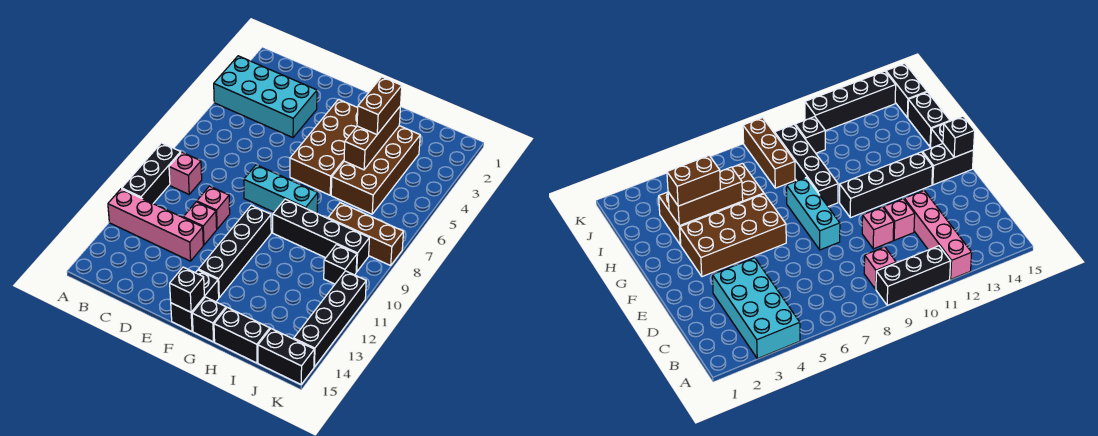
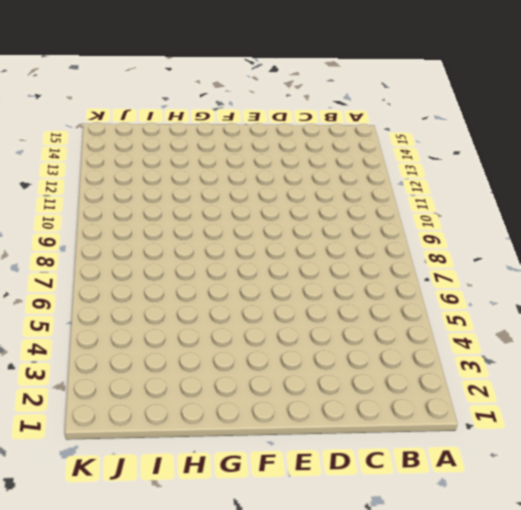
none -> cyan 2x4 brick [214,56,317,138]
none -> black 1x3 brick [122,143,181,203]
none -> pink 1x4 brick [108,189,203,261]

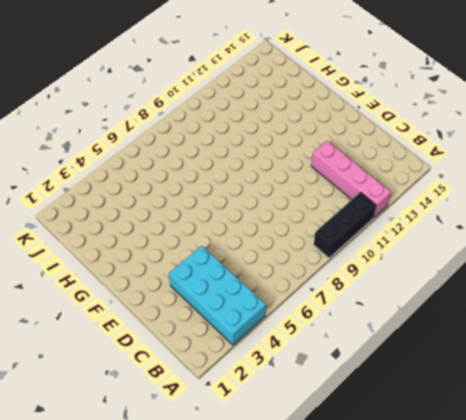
none -> pink 1x1 brick [169,152,202,194]
none -> pink 1x1 brick [197,186,230,229]
none -> pink 1x1 brick [183,202,217,245]

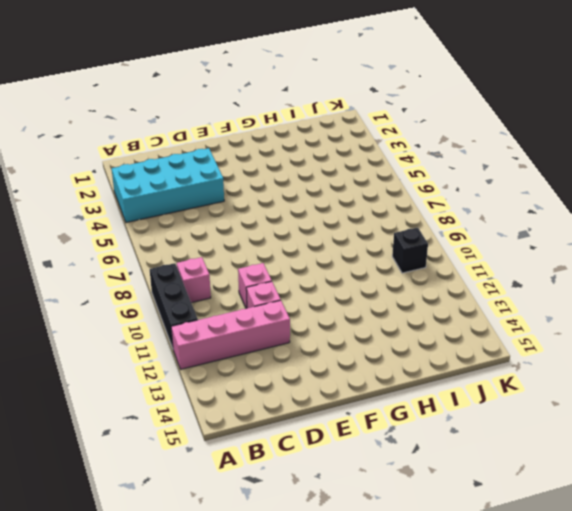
none -> cyan 1x3 brick [244,165,318,213]
none -> brown 2x4 brick [290,99,358,195]
none -> black 1x4 brick [198,205,271,297]

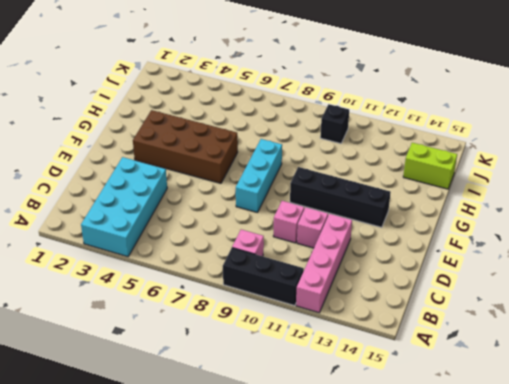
lime 1x2 brick [403,143,457,189] -> black 1x2 brick [214,307,270,363]
none -> black 1x2 brick [171,270,219,331]
none -> black 1x4 brick [273,199,369,272]
none -> black 1x1 brick [192,297,226,342]

